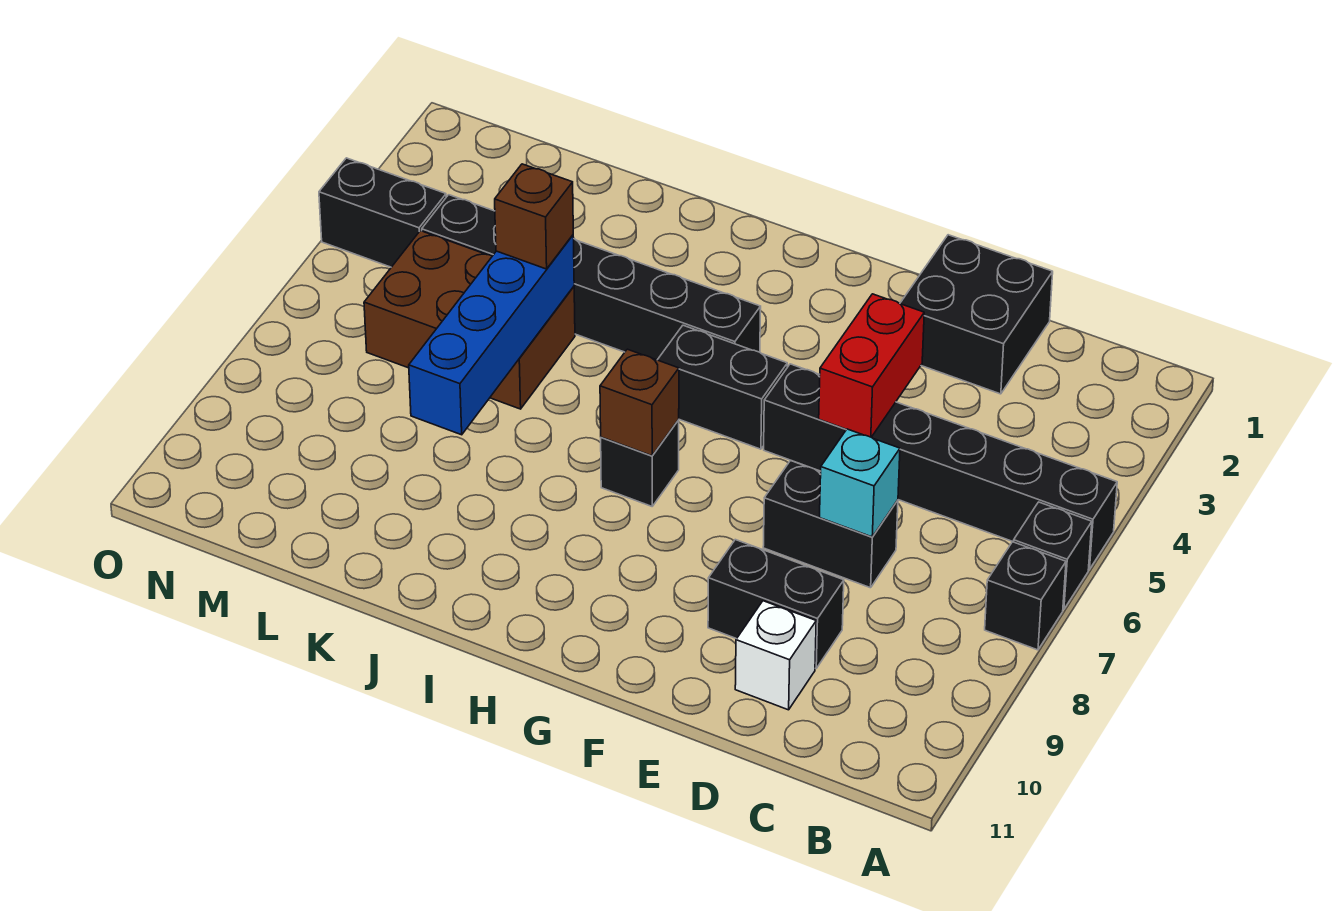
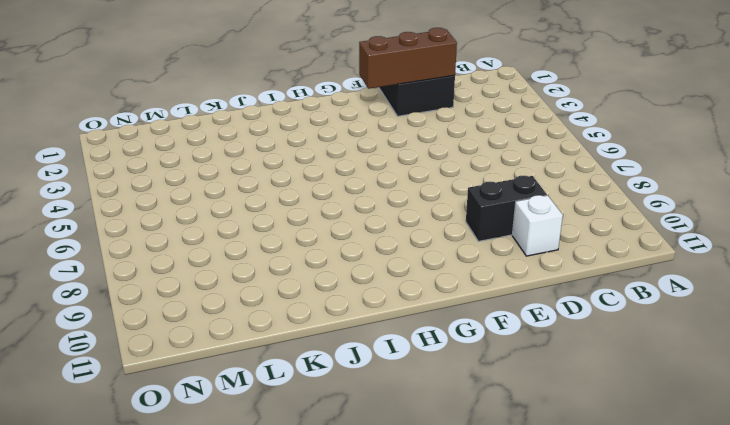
brown 1x3 brick [359,28,457,89] -> none
none -> black 1x6 brick [764,364,1117,570]
none -> black 1x1 brick [1014,502,1092,609]
none -> black 1x1 brick [985,542,1066,650]

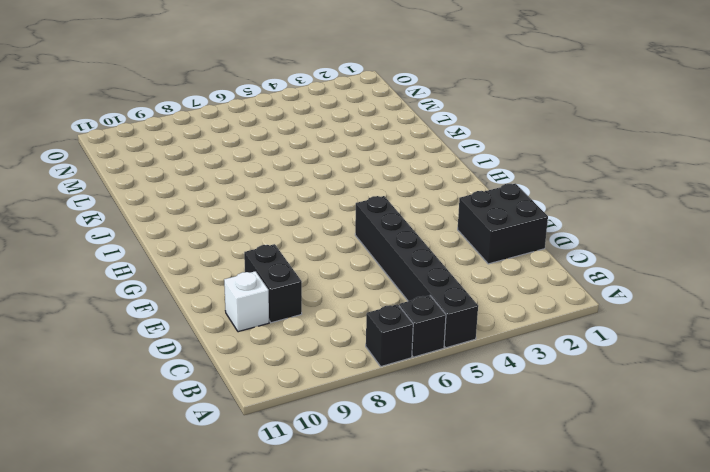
none -> black 1x2 brick [763,460,898,588]
none -> black 1x2 brick [658,325,787,449]
none -> black 1x6 brick [422,195,761,360]

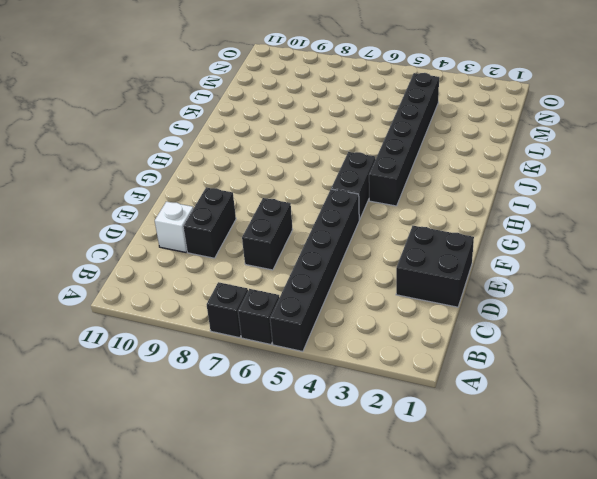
none -> black 1x1 brick [601,420,679,506]
none -> brown 2x3 brick [364,231,575,409]
none -> black 1x2 brick [319,158,446,267]

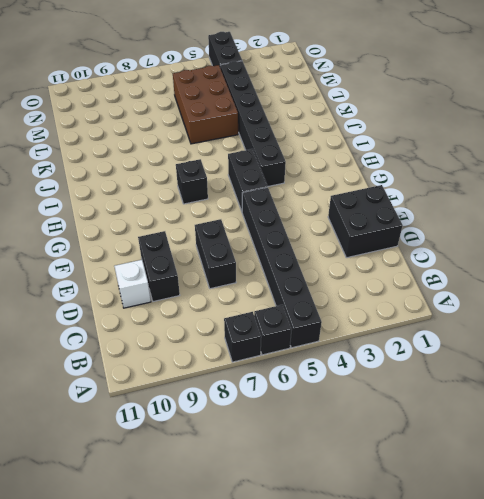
none -> cyan 1x1 brick [820,429,900,537]
none -> red 1x2 brick [819,294,924,437]
none -> brown 1x1 brick [600,349,679,456]

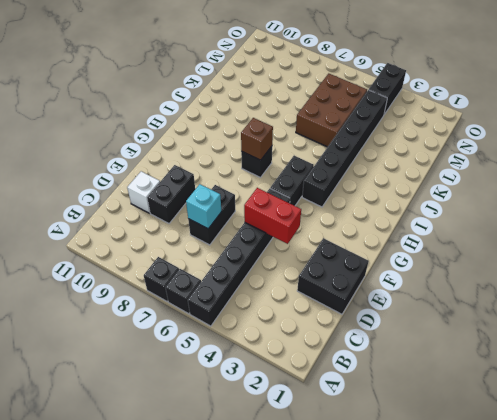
none -> blue 1x4 brick [409,235,574,435]
none -> brown 1x1 brick [495,164,573,269]

